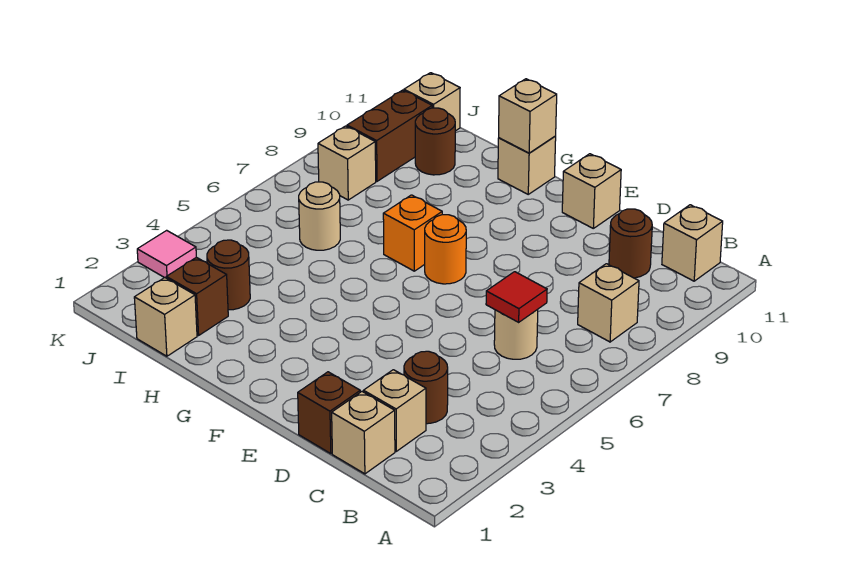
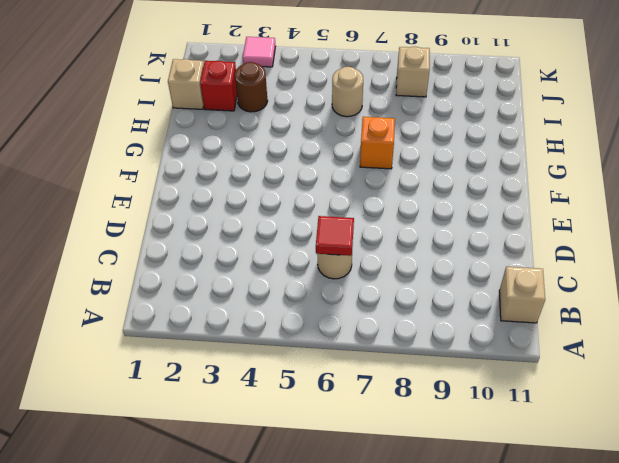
red 1x1 brick [200,61,237,111] -> brown 1x1 brick [166,257,228,336]
none -> tan 1x1 brick [578,264,639,342]
none -> tan 1x1 brick [332,392,395,474]
none -> tan 1x1 brick [363,370,426,451]

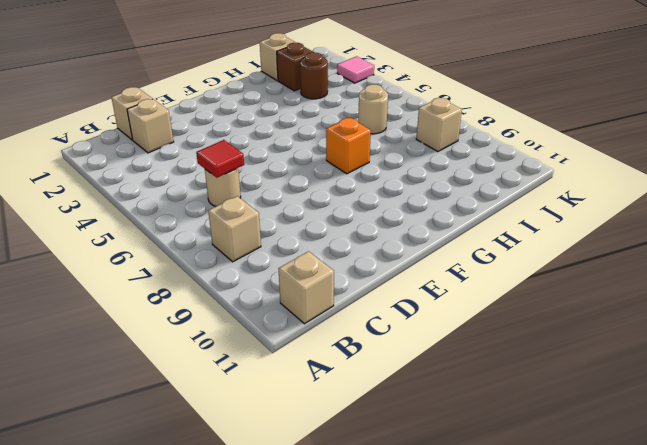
none -> brown 1x1 round brick [404,351,448,424]
none -> brown 1x1 round brick [609,209,652,278]
none -> brown 1x1 brick [298,372,360,454]

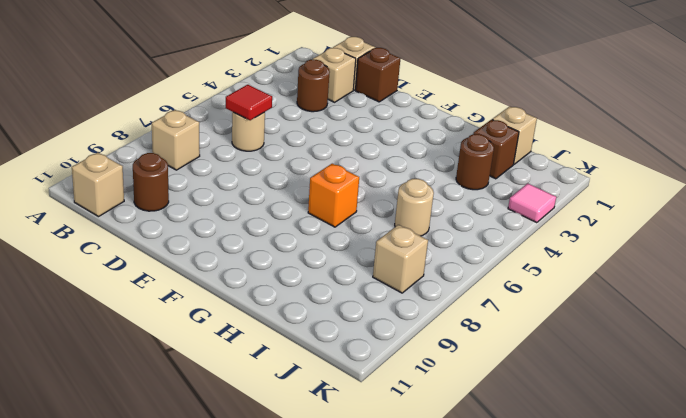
none -> tan 1x1 brick [562,154,621,228]
none -> orange 1x1 round brick [425,215,466,284]
none -> tan 1x1 brick [498,136,556,194]

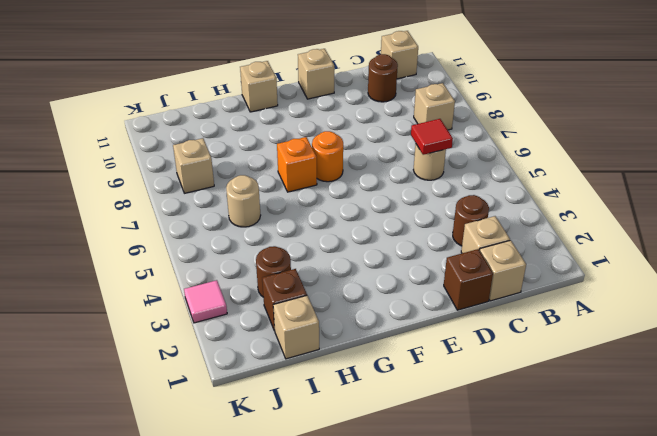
none -> brown 1x1 round brick [415,108,455,175]
none -> brown 1x2 brick [347,90,432,181]
none -> tan 1x1 brick [404,73,460,131]

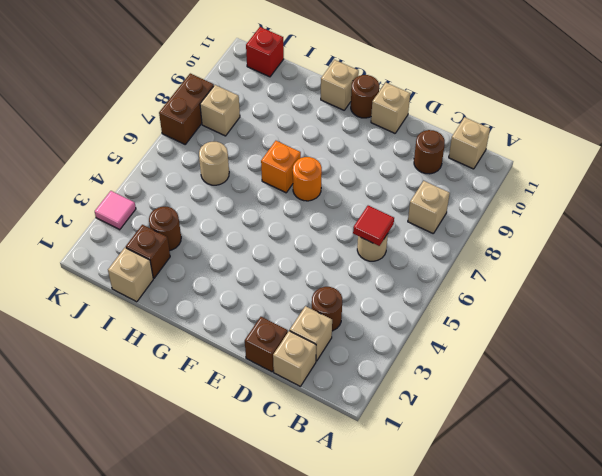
brown 1x1 round brick [351,75,379,118] -> brown 1x1 round brick moved to [415,108,455,175]
red 1x1 brick [246,27,284,77] -> tan 1x1 brick [404,73,460,131]
brown 1x2 brick [159,73,214,144] -> brown 1x2 brick moved to [347,90,432,181]
none -> tan 1x1 brick [499,79,557,153]

